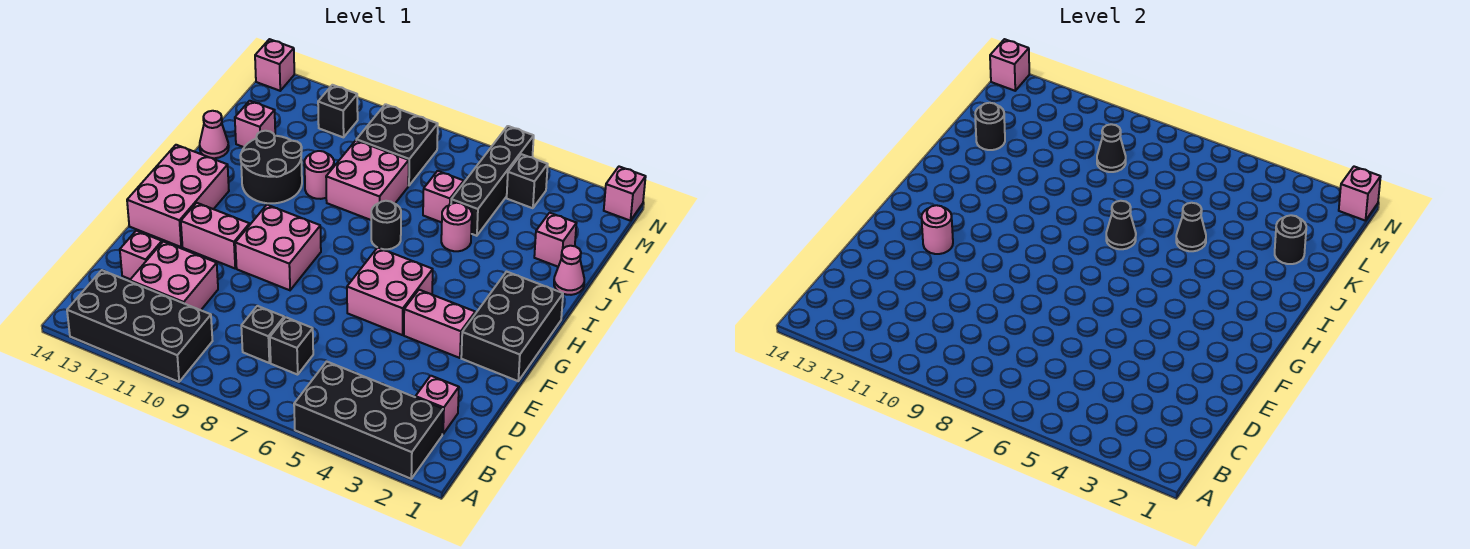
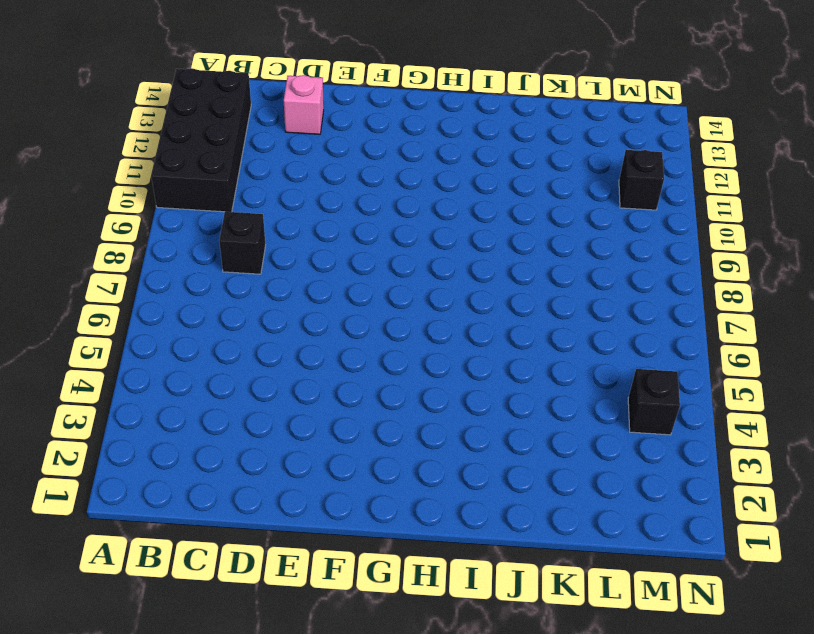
none -> black 2x4 brick [294,361,443,479]
none -> pink 1x1 brick [416,376,459,434]
none -> black 1x1 brick [270,317,313,375]
none -> pink 2x2 brick [130,241,218,310]

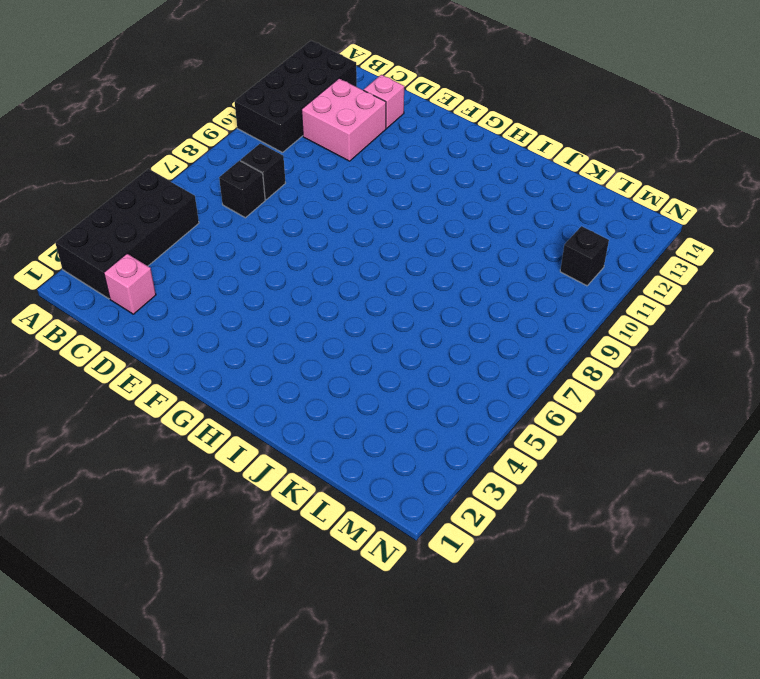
none -> black 2x3 brick [461,272,563,381]
none -> pink 1x2 brick [404,290,476,358]
none -> pink 2x2 brick [347,248,433,335]
none -> pink 2x2 brick [235,205,321,290]

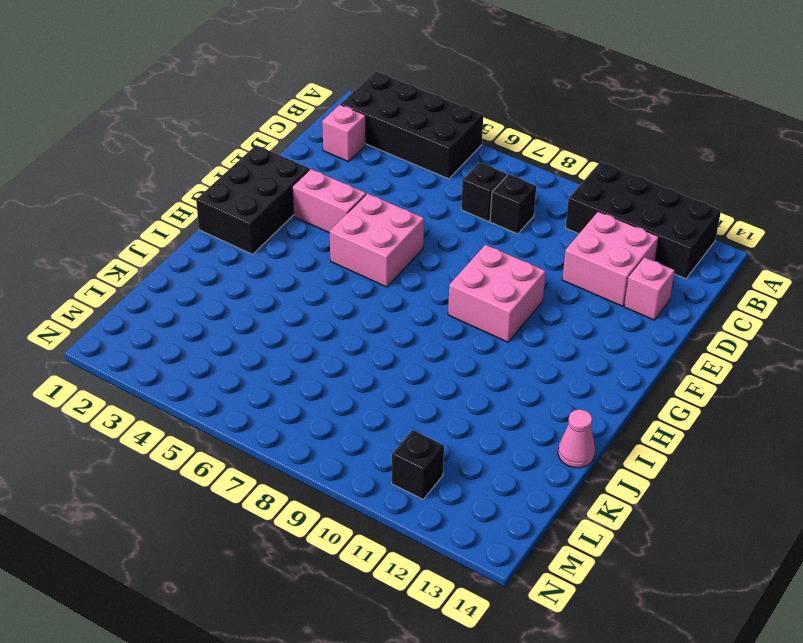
none -> pink 1x2 brick [181,203,250,268]
none -> pink 2x3 brick [127,145,229,247]
none -> black 1x1 round brick [371,201,401,249]
none -> black 2x2 round brick [240,131,302,203]

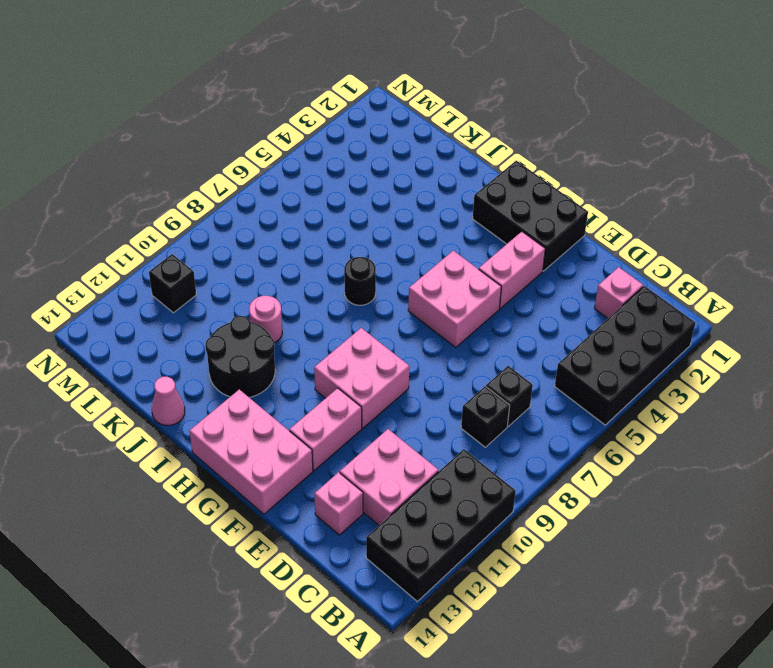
none -> pink 1x1 cone [554,246,584,295]
none -> pink 1x1 round brick [441,203,472,251]
none -> pink 2x2 brick [326,140,409,220]
none -> pink 1x1 brick [534,213,576,267]

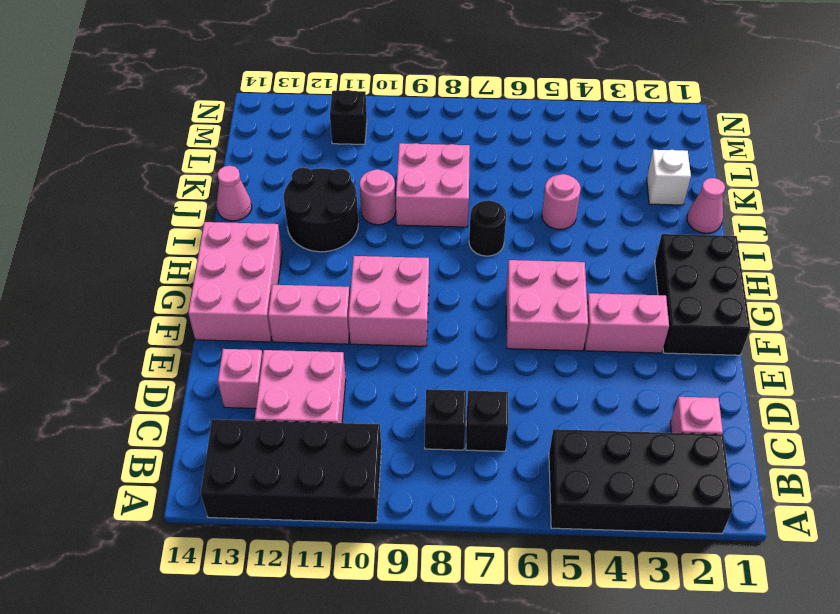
white 1x1 brick [647,150,691,205] -> pink 1x1 brick [534,213,576,267]
none -> black 1x4 brick [451,126,534,236]
none -> pink 1x1 brick [423,171,464,222]
none -> pink 1x1 brick [235,101,275,147]
none -> black 2x2 brick [356,104,438,186]

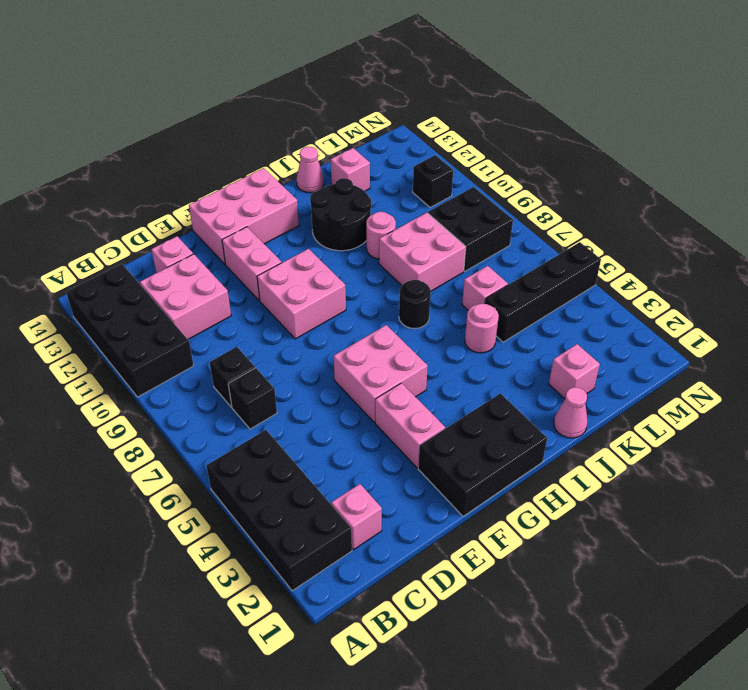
none -> black 1x1 brick [507,154,548,208]
none -> pink 1x1 brick [604,167,646,221]
none -> pink 1x1 brick [255,39,294,91]
none -> pink 1x1 round brick [922,205,953,254]

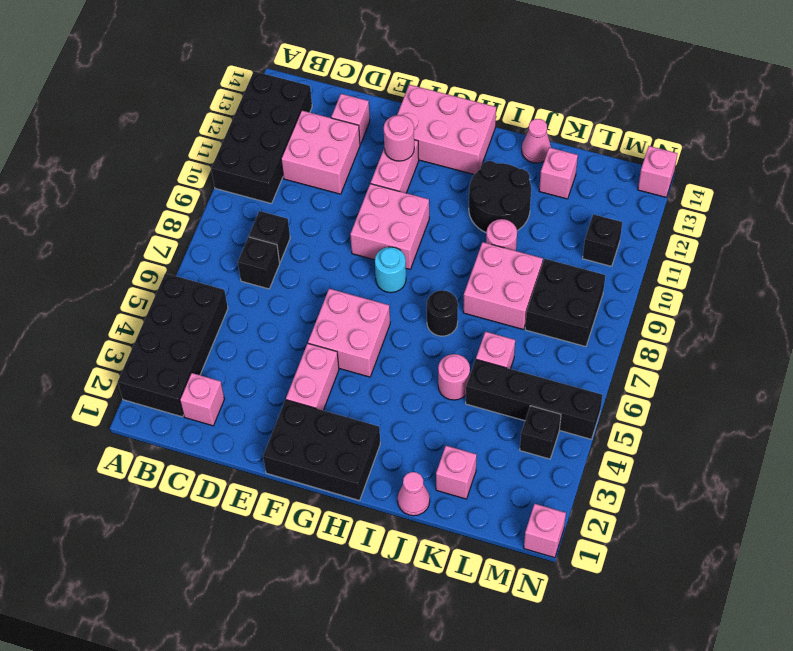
cyan 1x1 round brick [375,247,406,293] -> none
none -> black 1x1 cone [1106,201,1136,249]
none -> black 1x1 cone [1176,203,1206,251]
none -> black 1x1 round brick [1275,215,1306,264]
none -> black 1x1 round brick [975,103,1005,150]

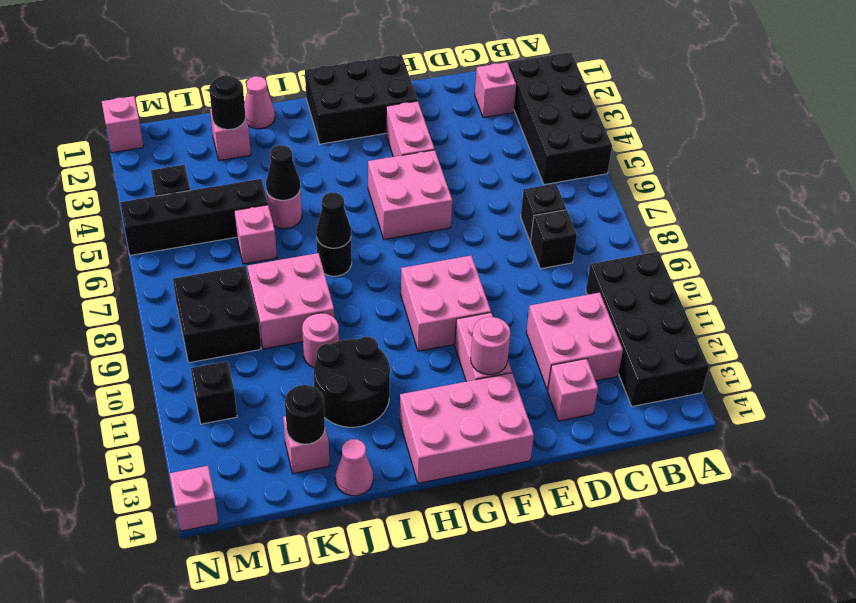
none -> black 1x1 cone [1097,124,1126,172]
none -> pink 1x1 brick [1339,167,1381,221]
none -> pink 1x1 brick [990,39,1029,91]

